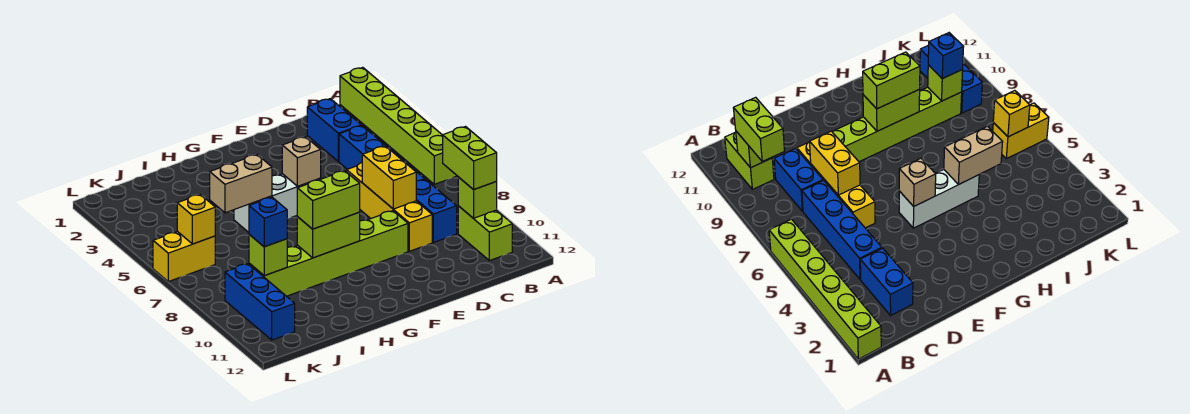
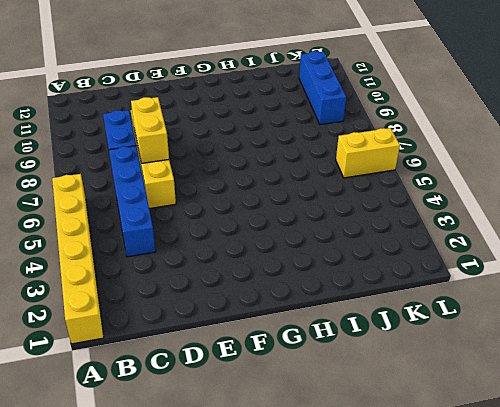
yellow 1x6 brick [52,174,104,344] -> lime 1x6 brick [340,67,457,184]
none -> lime 1x2 brick [458,206,512,261]
none -> blue 1x2 brick [307,99,361,162]
none -> lime 1x6 brick [249,211,408,296]

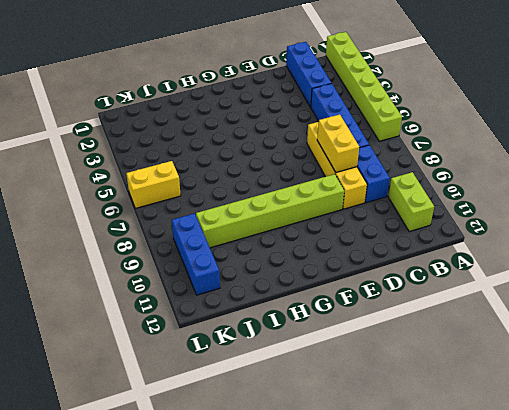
blue 1x3 brick [286,42,331,107] -> blue 1x2 brick [307,99,361,162]
none -> white 1x3 brick [234,174,321,232]
none -> lime 1x1 brick [458,177,497,218]
none -> tan 1x1 brick [282,137,321,186]

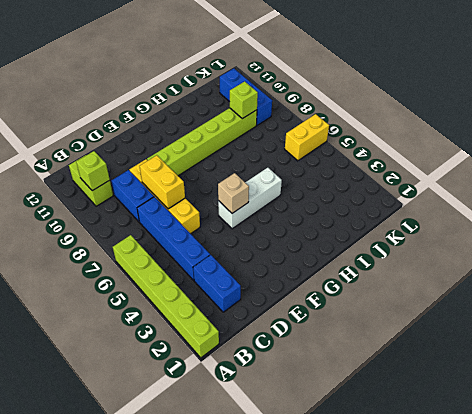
none -> lime 1x2 brick [297,212,360,258]
none -> tan 1x2 brick [210,155,272,213]
none -> yellow 1x1 brick [177,194,215,244]

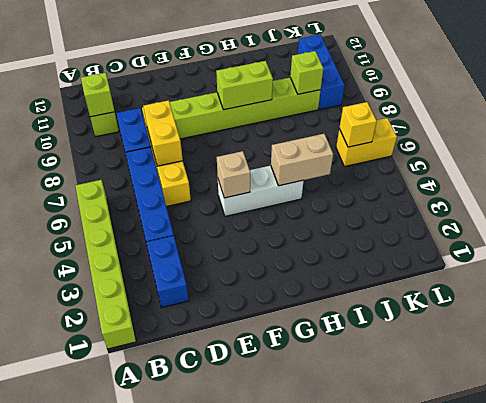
none -> lime 1x2 brick [443,127,497,190]
none -> lime 1x2 brick [297,171,360,229]
none -> blue 1x1 brick [249,197,287,247]

